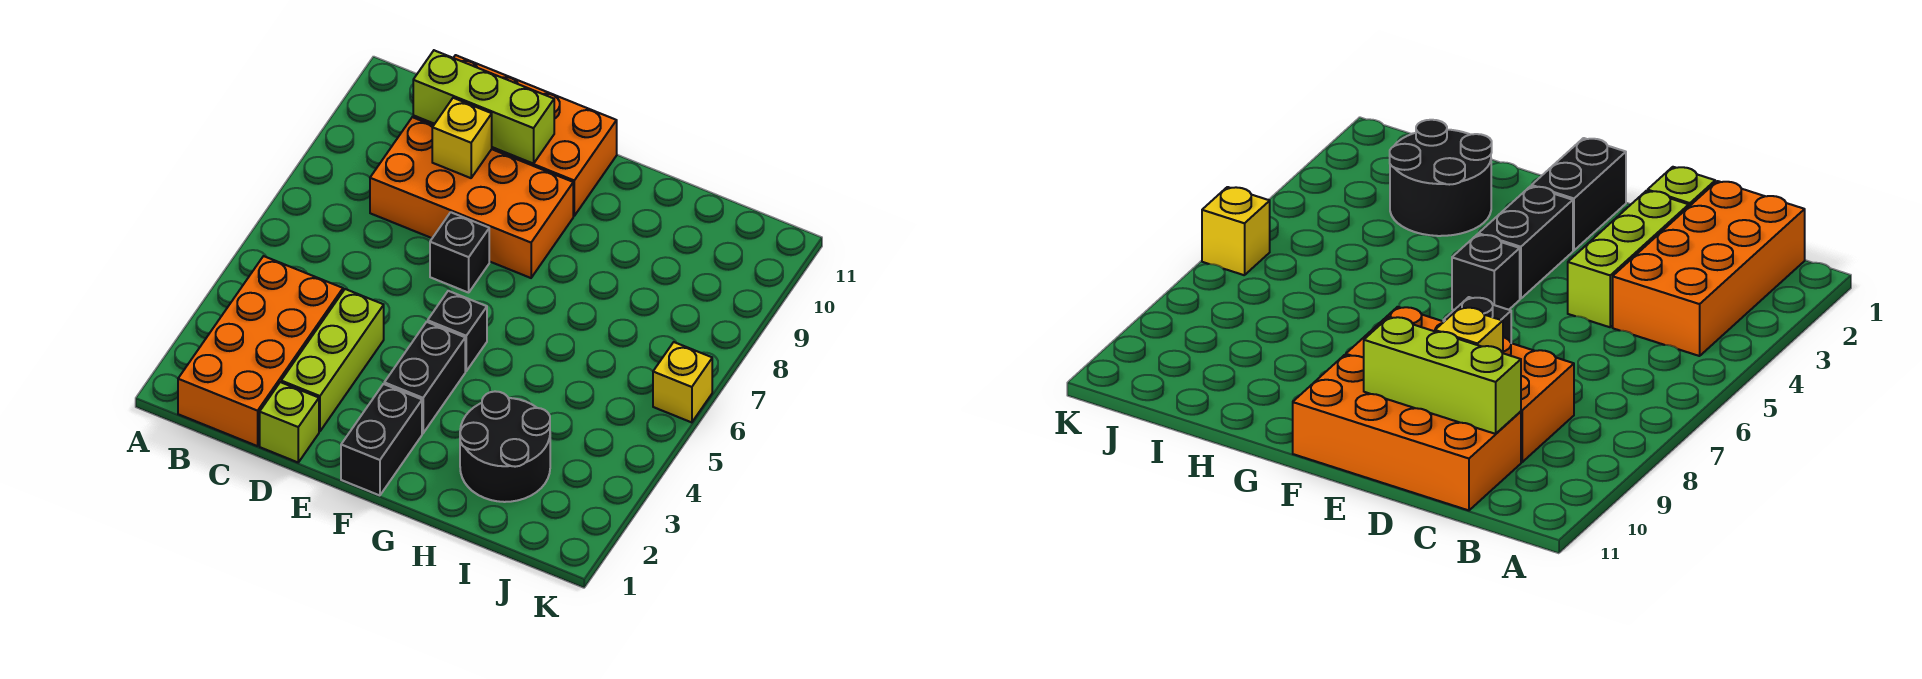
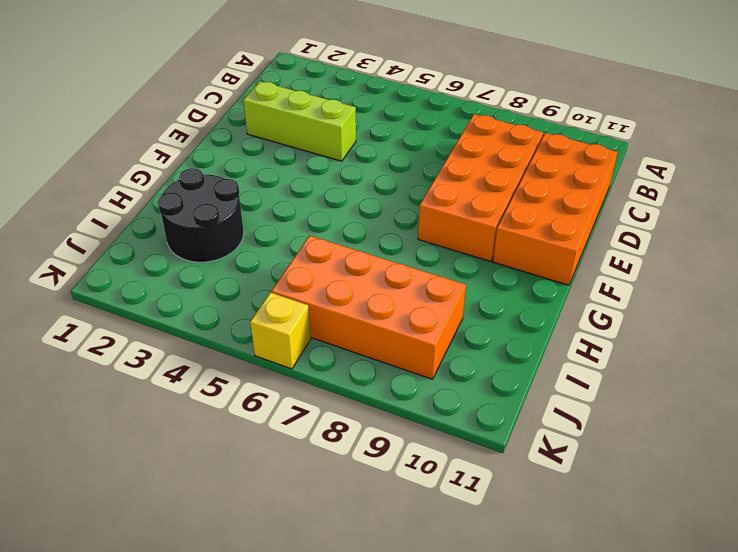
orange 2x4 brick [271,236,466,379] -> orange 2x4 brick moved to [178,256,343,446]
none -> lime 1x1 brick [260,382,319,462]
none -> black 1x1 brick [430,212,489,293]
none -> black 1x2 brick [341,384,422,495]

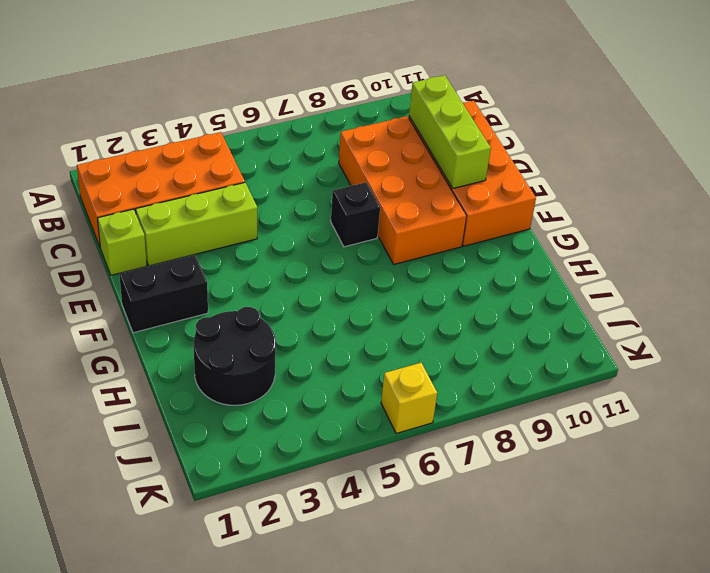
none -> black 1x2 brick [384,322,465,433]
none -> black 1x1 brick [428,291,487,371]
none -> yellow 1x1 brick [432,98,492,178]

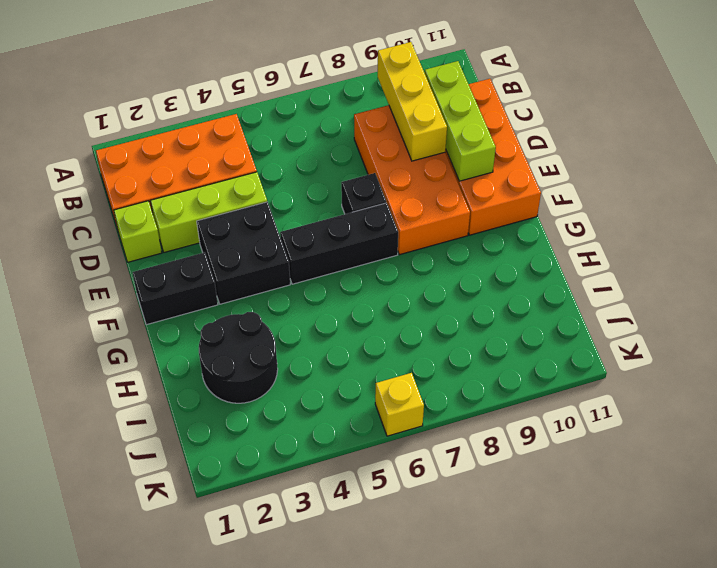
yellow 1x3 brick [378,42,447,161] -> yellow 1x1 brick [432,98,492,178]
black 2x2 brick [197,202,290,304] -> black 1x2 brick [384,322,465,433]
black 1x3 brick [280,203,398,284] -> black 1x1 brick [428,291,487,371]

